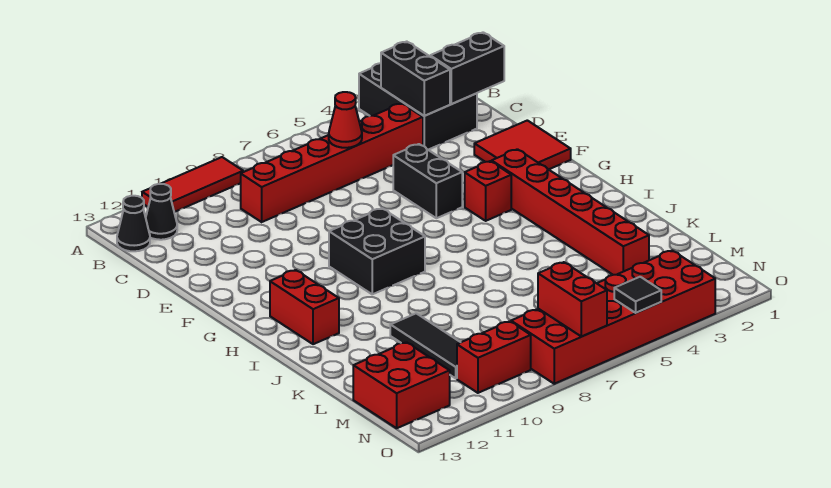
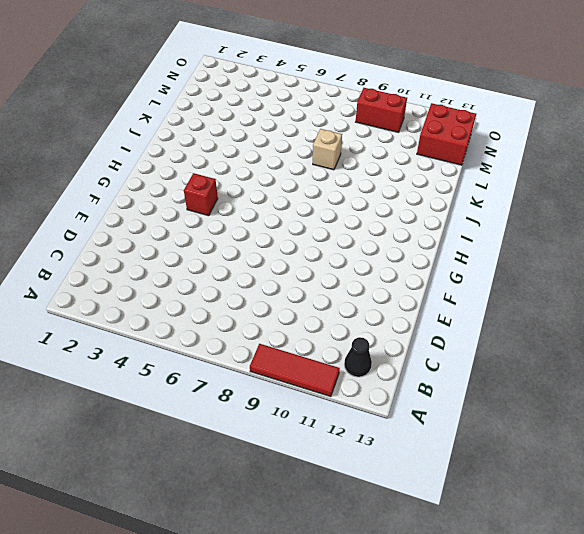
tan 1x1 brick [313,129,342,170] -> none
none -> black 2x3 brick [359,63,477,150]
none -> black 1x1 cone [117,196,150,251]
none -> red 1x6 brick [241,103,423,222]

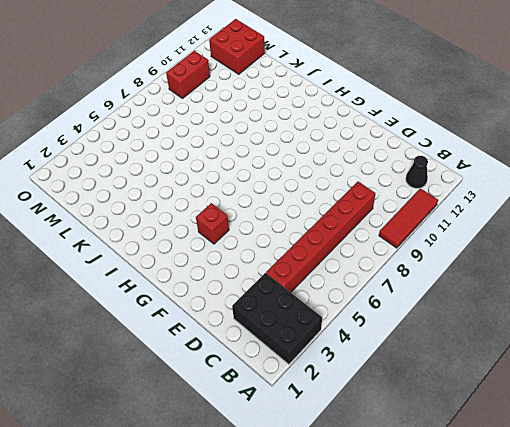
none -> black 1x1 cone [117,196,150,251]
none -> red 2x2 tile [474,120,571,169]
none -> black 1x2 brick [393,144,462,218]

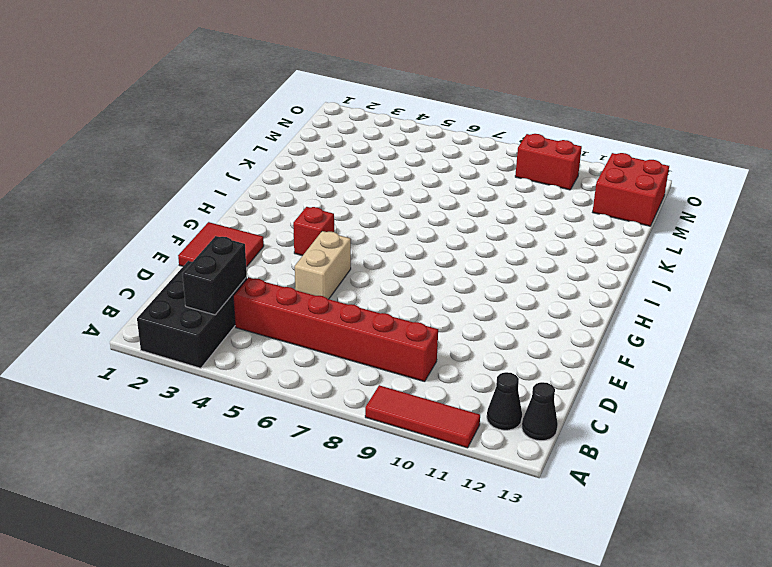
tan 1x2 brick [295,231,351,299] -> black 1x2 brick [393,144,462,218]
none -> red 1x6 brick [492,149,649,275]
none -> black 2x2 brick [329,208,425,294]
none -> red 1x2 brick [270,270,339,344]

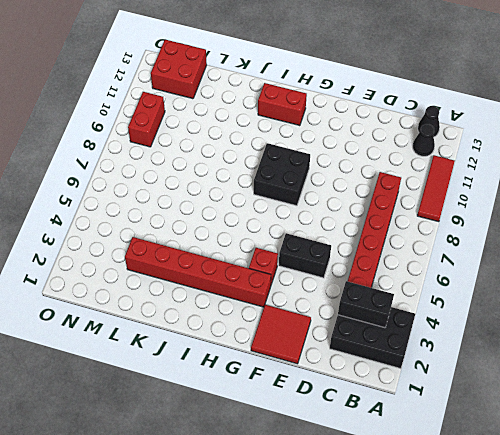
none -> black 1x3 tile [390,313,461,378]
none -> red 2x6 brick [511,250,715,384]
none -> black 1x2 brick [430,32,504,104]

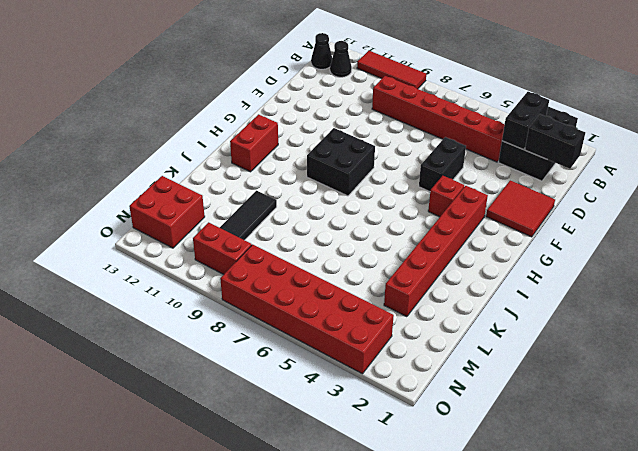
none -> red 1x1 cone [329,92,362,148]
none -> red 1x2 brick [538,262,607,337]
none -> black 1x1 tile [614,277,661,313]

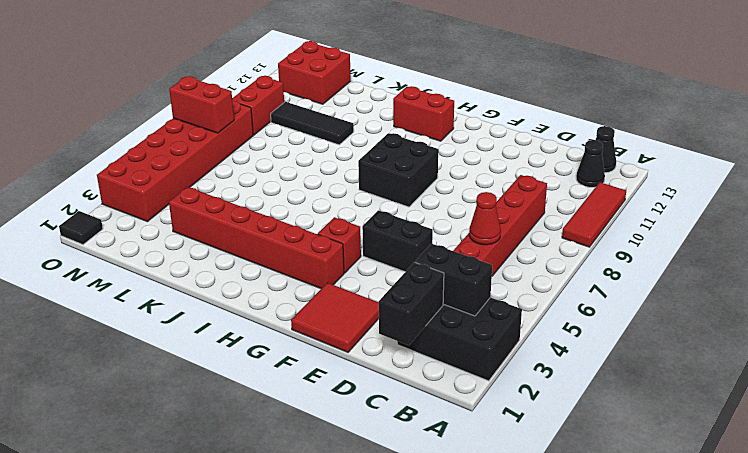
black 1x1 tile [59,211,103,245] -> black 1x1 tile moved to [614,277,661,313]

